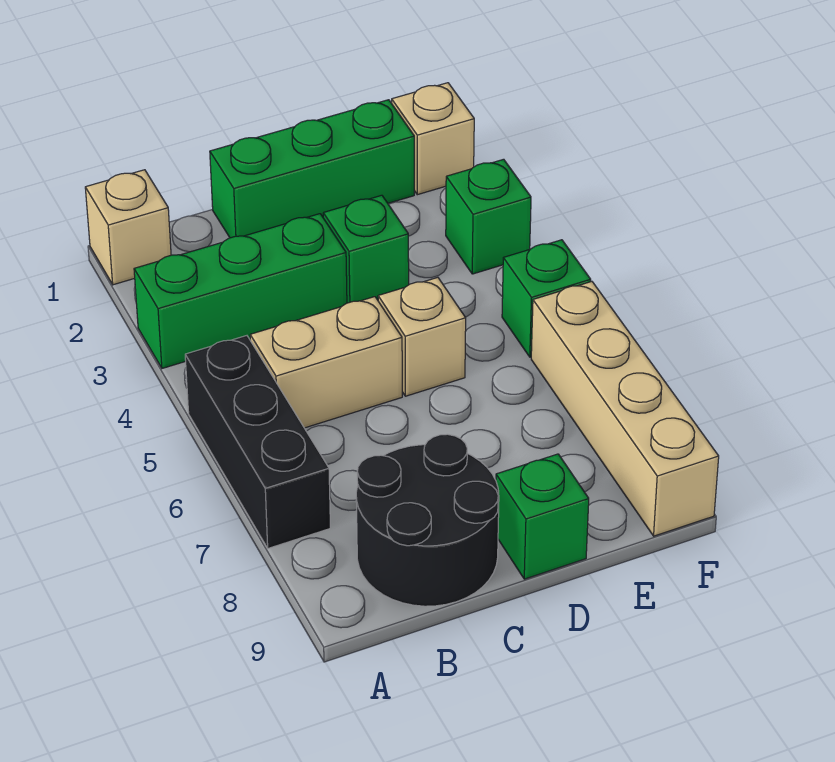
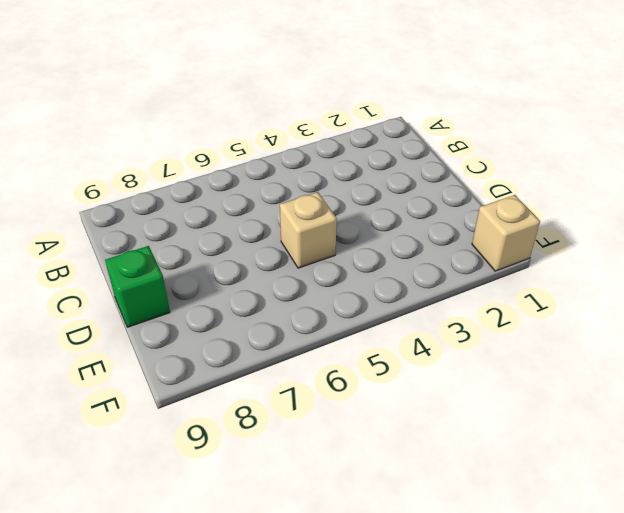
none -> tan 1x1 brick [85,170,171,285]
none -> green 1x3 brick [134,214,347,368]
none -> black 1x3 brick [185,336,330,548]

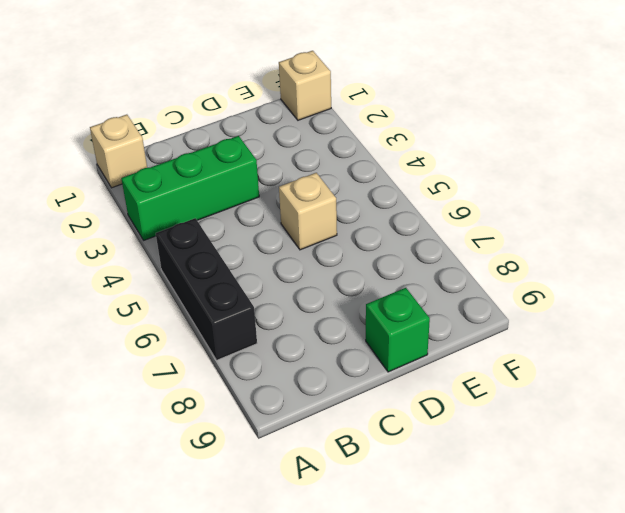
none -> tan 1x2 brick [250,297,402,428]
none -> black 2x2 round brick [356,434,499,606]
none -> green 1x3 brick [210,100,414,238]

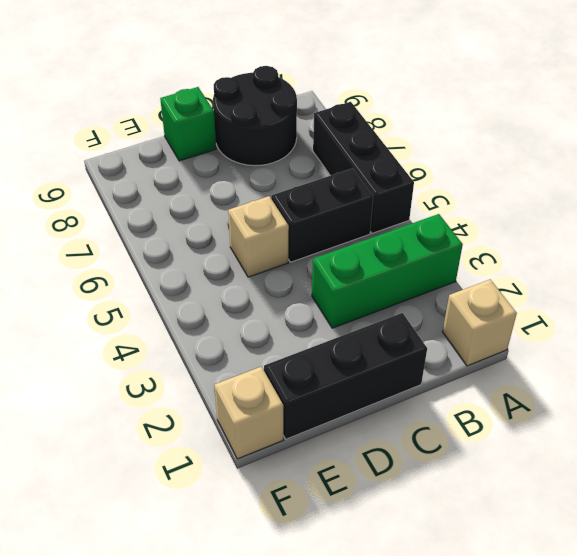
black 1x2 brick [271,168,373,262] -> tan 1x2 brick [250,297,402,428]
black 1x3 brick [264,313,427,439] -> green 1x3 brick [210,100,414,238]
none -> green 1x1 brick [323,195,409,303]
none -> green 1x1 brick [446,159,531,274]
none -> green 1x1 brick [502,240,591,357]

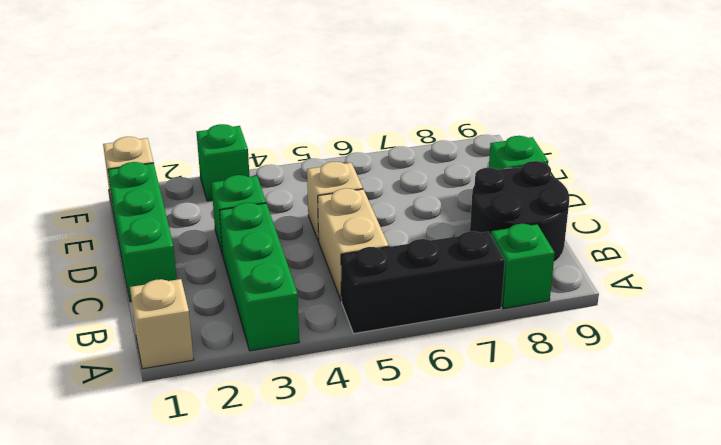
green 1x1 brick [491,224,555,308] -> green 1x1 brick moved to [502,240,591,357]
none -> tan 1x4 brick [531,282,719,536]

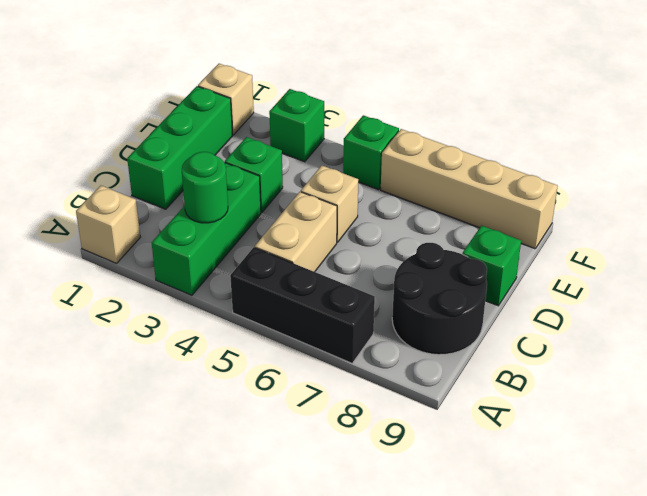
green 1x1 round brick [182,152,228,223] -> none

